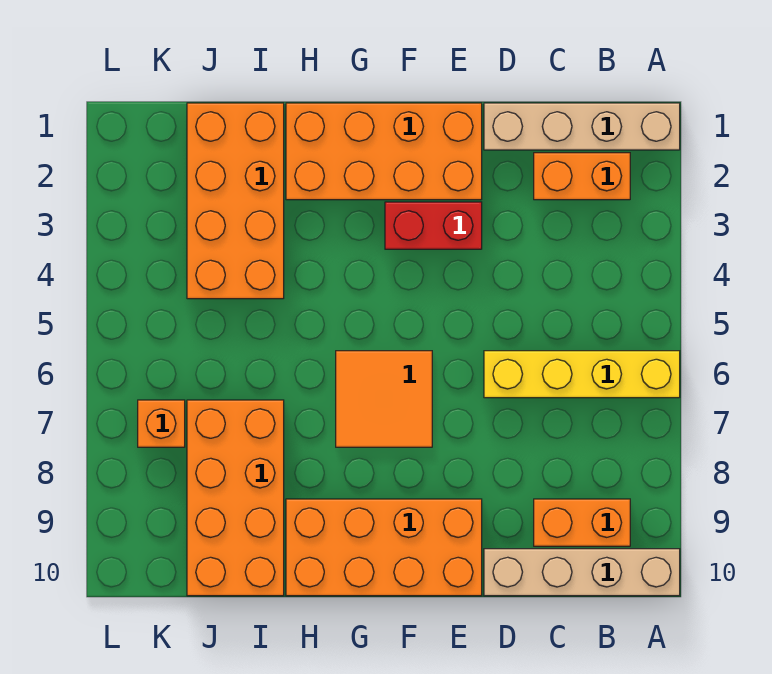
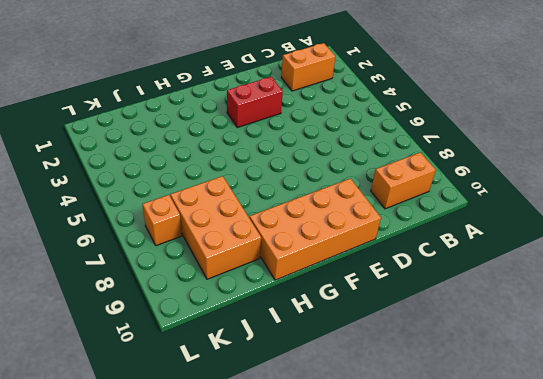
orange 2x3 brick [170,176,261,279] -> orange 2x4 brick [187,400,284,596]
none -> tan 1x4 brick [484,103,680,150]
none -> yellow 1x4 brick [484,351,680,398]
none -> tan 1x4 brick [484,549,680,596]

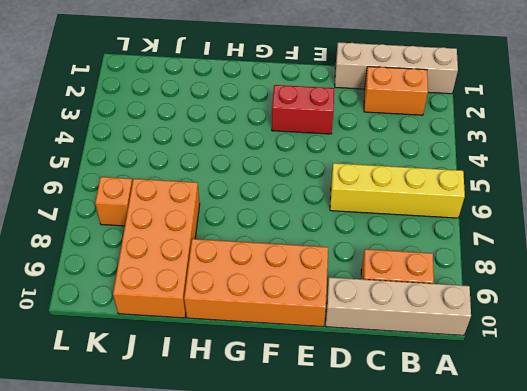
none -> orange 2x4 brick [286,103,482,200]
none -> orange 2x2 tile [336,351,432,447]
none -> orange 2x4 brick [187,103,284,299]

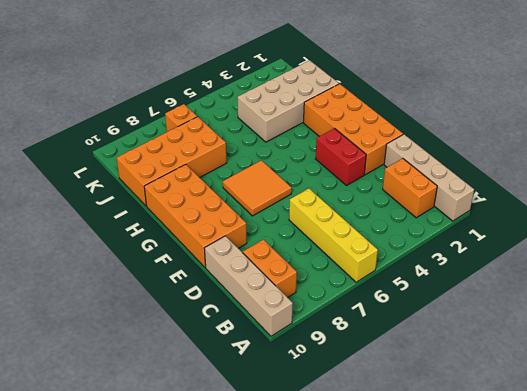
tan 2x4 brick [237,60,339,142] -> orange 2x4 brick [187,103,284,299]

